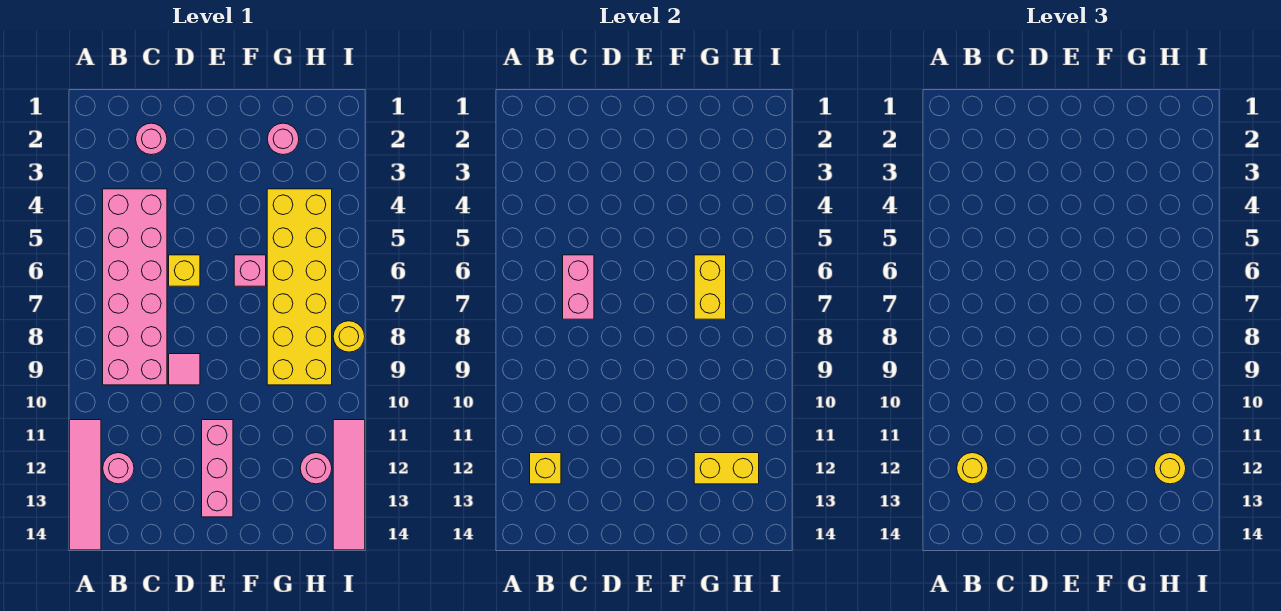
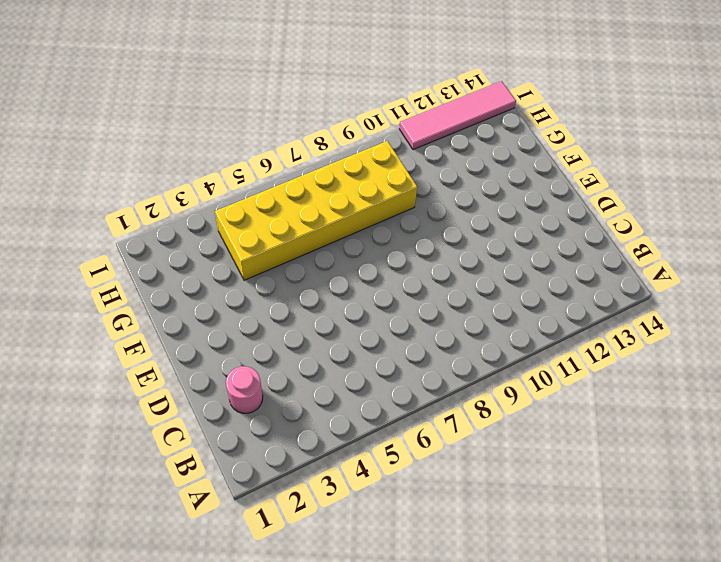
none -> pink 1x4 tile [70,420,101,550]
none -> pink 2x6 brick [103,189,167,385]
none -> pink 1x1 round brick [103,453,134,484]

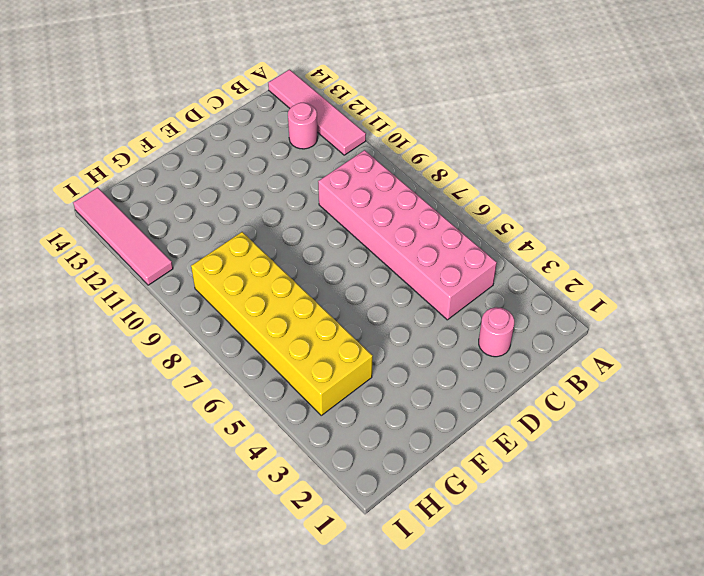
none -> yellow 1x1 brick [169,255,200,286]
none -> pink 1x1 tile [169,354,200,385]
none -> pink 1x3 brick [202,420,233,517]

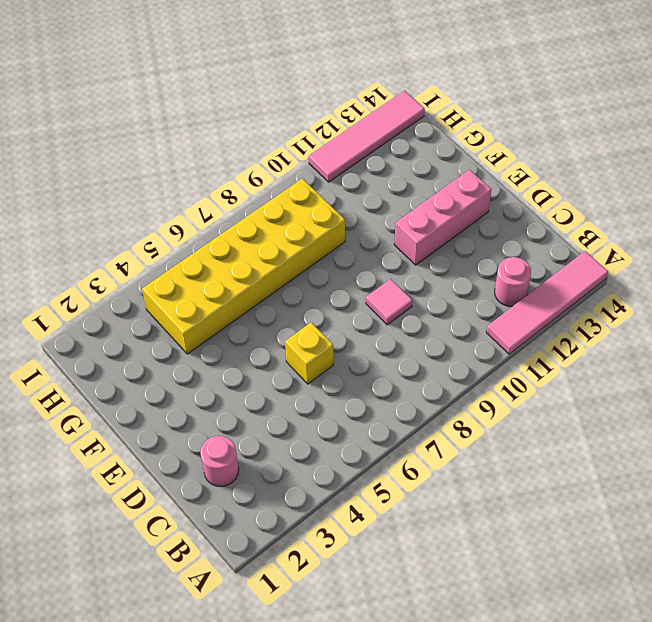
none -> pink 2x6 brick [103,189,167,385]
none -> pink 1x1 brick [234,255,266,286]
none -> pink 1x1 round brick [267,123,299,155]

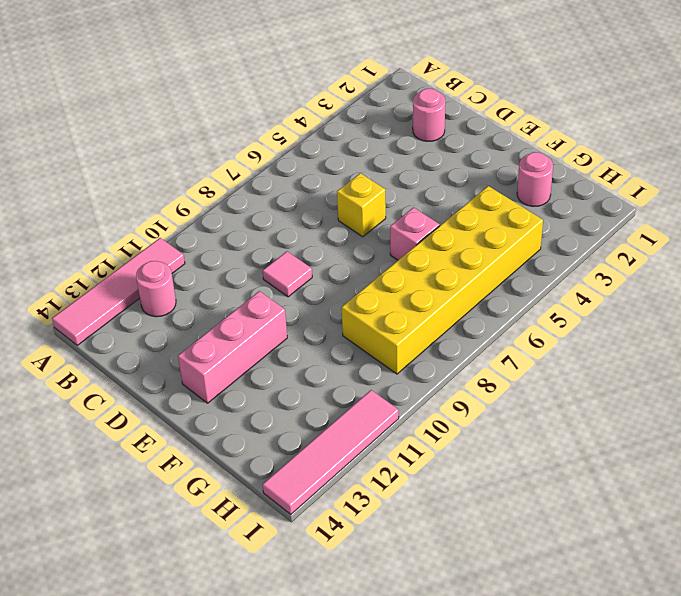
none -> pink 2x6 brick [103,189,167,385]
none -> pink 1x1 round brick [300,453,332,484]
none -> yellow 1x1 round brick [333,321,365,352]

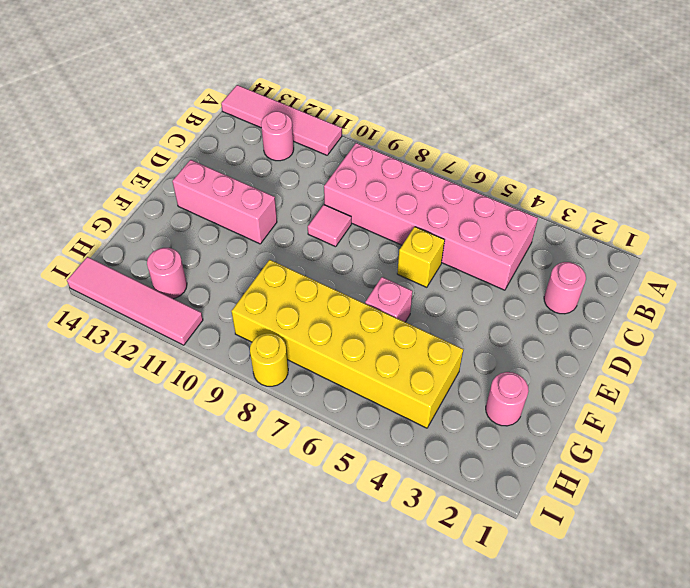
none -> yellow 1x1 brick [530,453,561,484]
none -> pink 1x2 brick [563,255,594,319]
none -> yellow 1x2 brick [694,255,726,319]

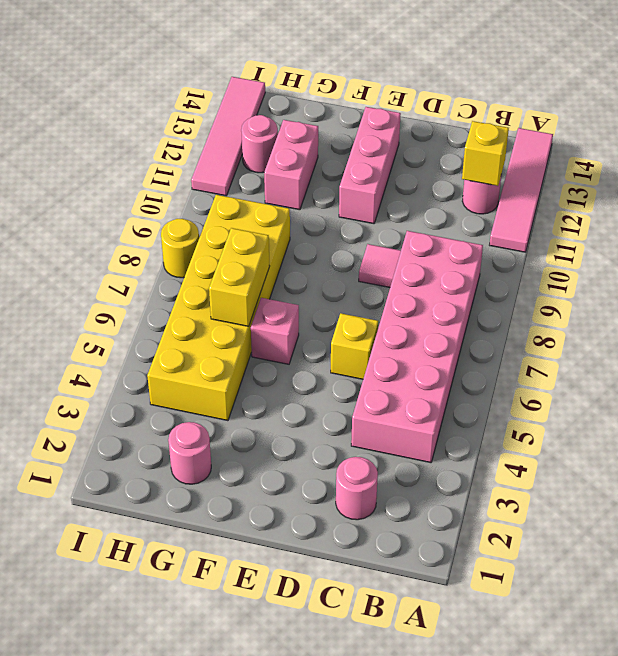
pink 1x2 brick [264,120,318,210] -> pink 1x2 brick moved to [563,255,594,319]
none -> yellow 1x2 brick [694,453,759,484]
none -> yellow 1x1 round brick [957,453,988,484]
none -> yellow 1x1 round brick [1154,453,1186,484]

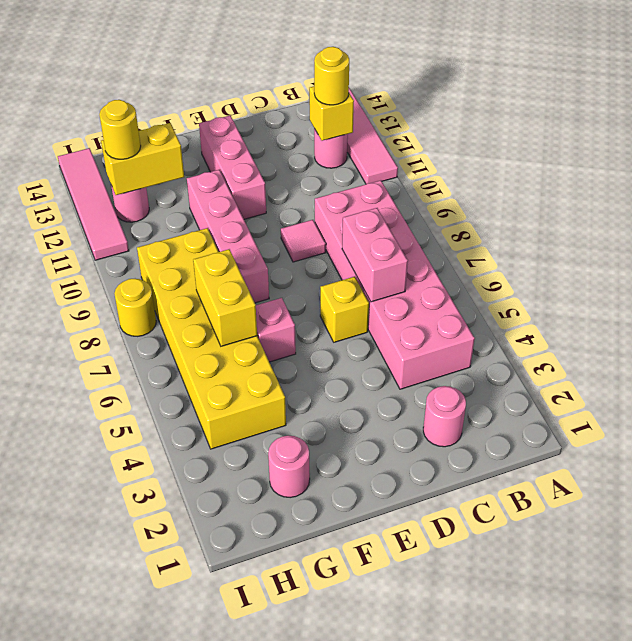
pink 1x4 brick [187,170,269,303] -> none

